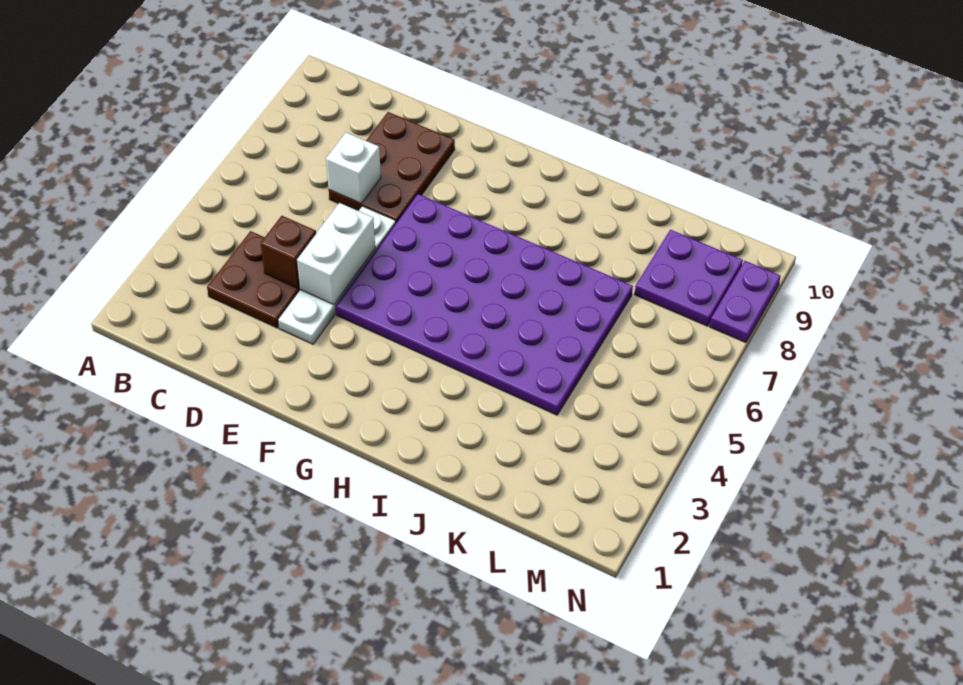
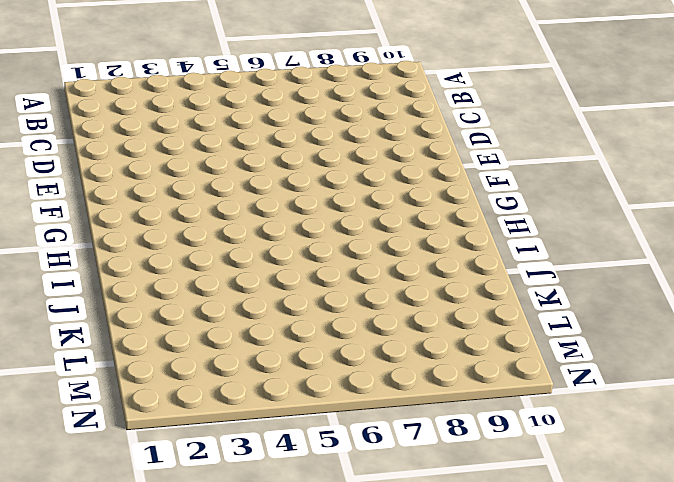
none -> brown 2x2 plate [207,231,300,328]
none -> brown 2x3 plate [329,112,455,222]

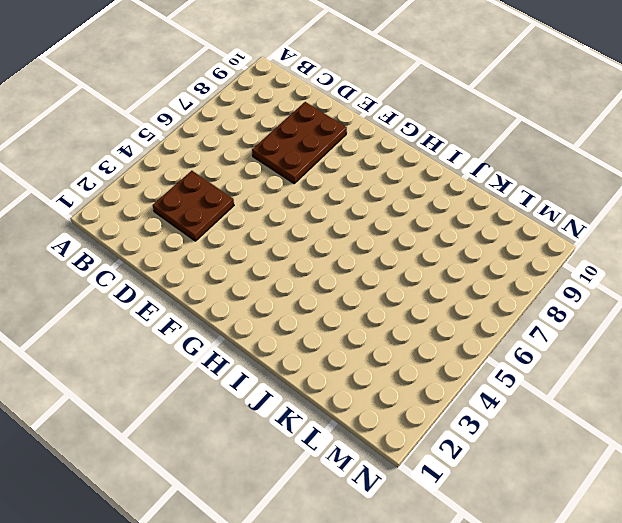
none -> white 1x4 plate [278,206,396,344]
none -> purple 4x6 plate [336,194,633,415]

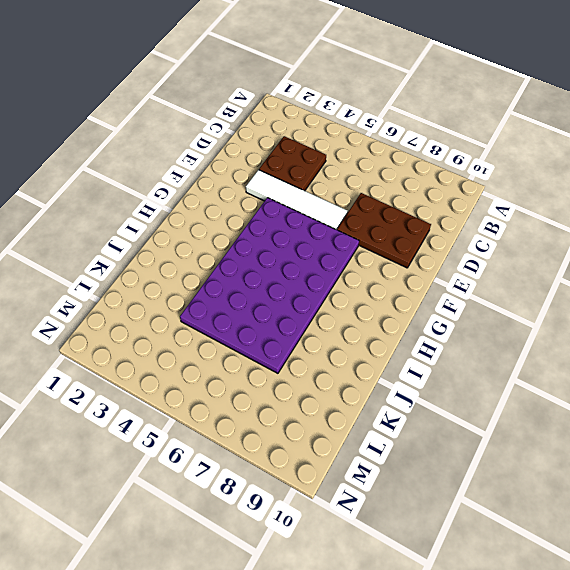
white 1x4 tile [246,170,348,230] -> white 1x4 plate [278,206,396,344]
none -> purple 2x2 plate [634,230,743,326]
none -> purple 1x2 plate [710,261,781,343]

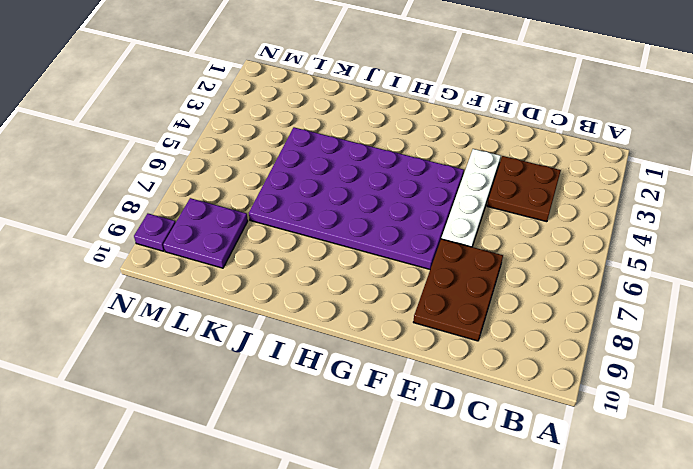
purple 1x1 plate [134,214,176,251] -> purple 1x2 plate [710,261,781,343]
none -> brown 1x1 brick [260,216,316,288]
none -> white 1x1 brick [326,133,381,203]

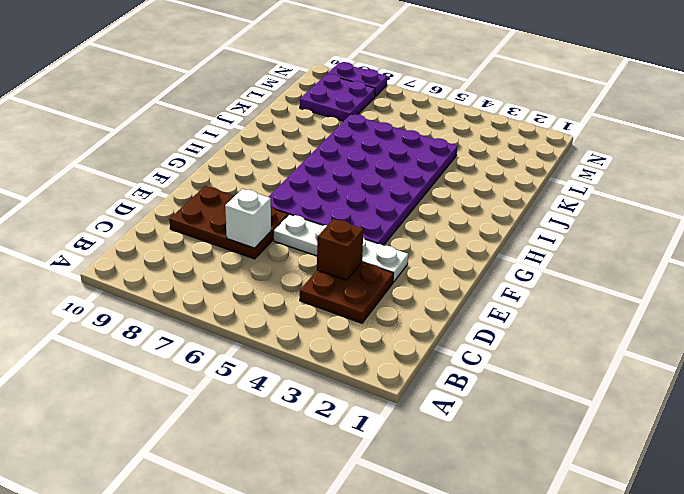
none -> white 1x2 brick [297,203,375,305]

